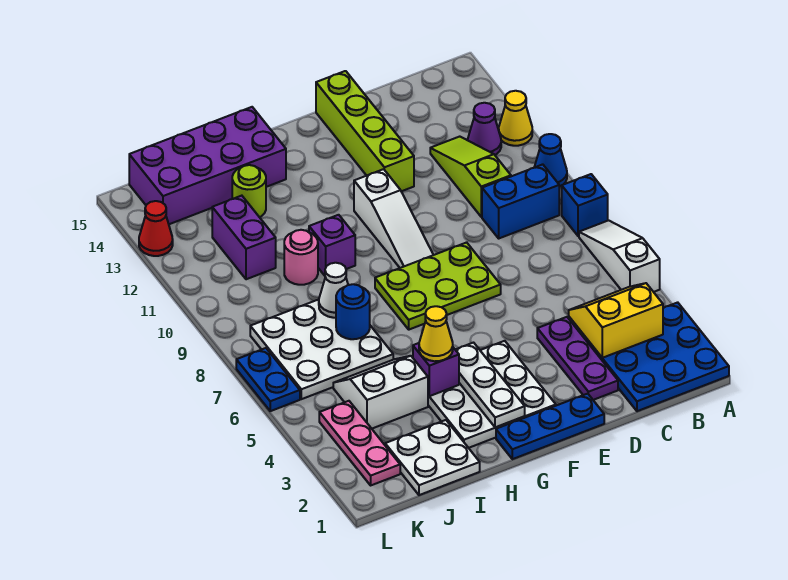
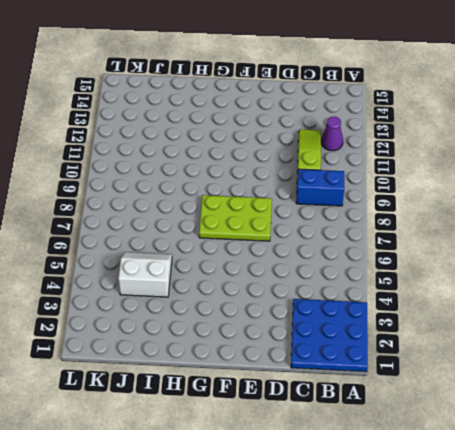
none -> white 1x3 slope [579,220,660,292]
none -> blue 1x1 brick [562,174,608,236]
none -> blue 1x1 cone [534,134,567,187]
none -> yellow 1x1 cone [499,91,532,146]

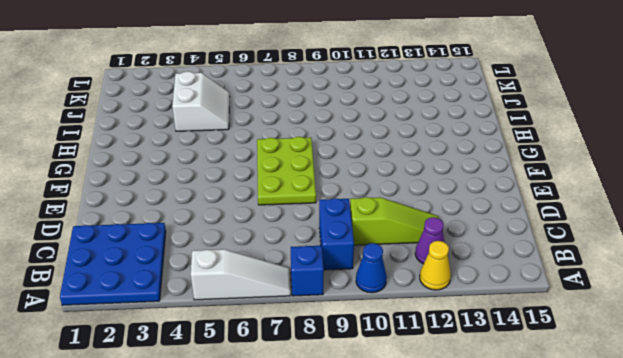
none -> purple 1x3 plate [537,317,618,400]
none -> blue 1x3 plate [496,394,604,459]
none -> lime 1x4 brick [316,71,414,191]
none -> white 3x3 plate [428,341,556,448]

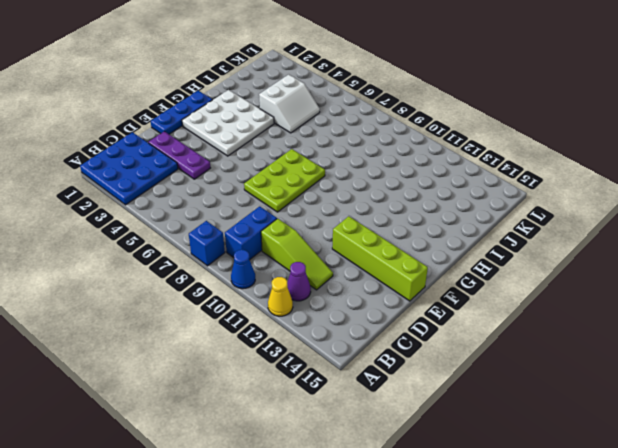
none -> white 1x3 slope [579,220,660,292]
none -> white 1x3 slope [354,169,433,268]
none -> purple 1x1 brick [309,215,355,276]
none -> purple 2x4 brick [129,107,286,224]

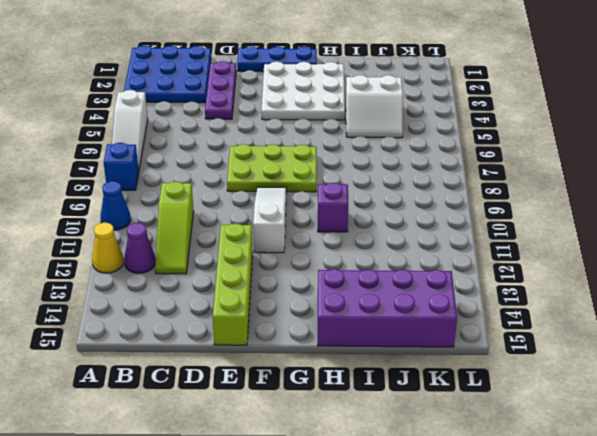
none -> blue 1x2 brick [482,164,559,238]
none -> white 2x2 plate [385,420,480,495]
none -> white 3x3 plate [250,300,393,399]
none -> pink 1x1 round brick [284,230,318,285]

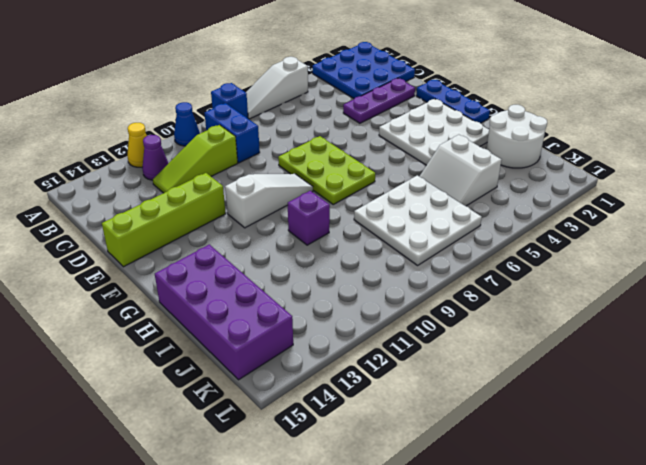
white 2x2 round brick [486,105,547,168] -> white 2x2 plate [385,420,480,495]
none -> pink 1x1 round brick [284,230,318,285]
none -> lime 1x1 round brick [232,165,266,217]
none -> purple 1x2 brick [212,196,276,279]
none -> pink 1x3 plate [319,401,400,485]

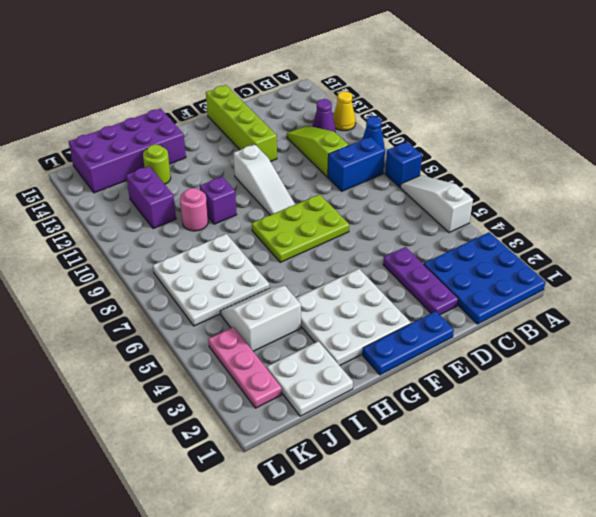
none -> blue 1x2 plate [236,348,300,411]
none -> red 1x1 cone [139,201,173,256]
none -> yellow 2x2 slope [569,283,663,358]
none -> white 1x3 plate [455,343,525,427]

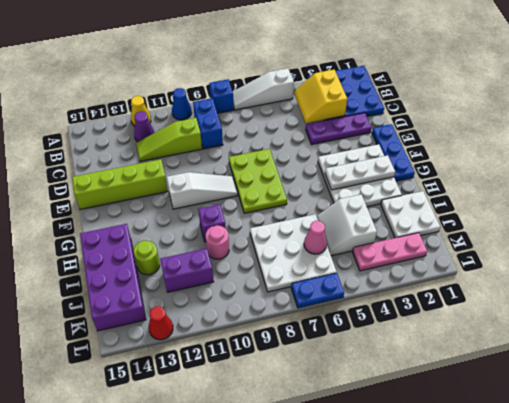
pink 1x1 cone [304,221,327,254] -> none
none -> purple 1x1 brick [413,343,459,396]
none -> blue 1x1 round brick [336,284,370,339]
none -> white 1x1 cone [319,263,348,318]
none -> yellow 1x1 cone [419,306,453,361]

